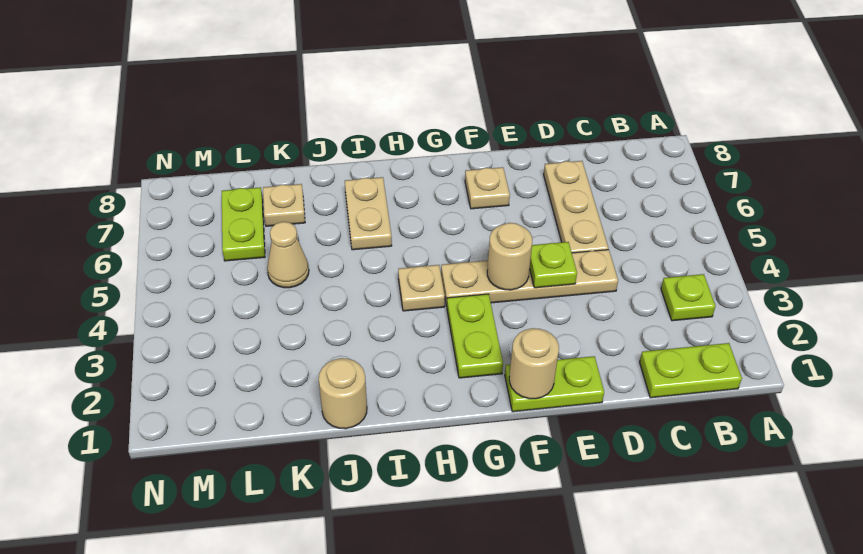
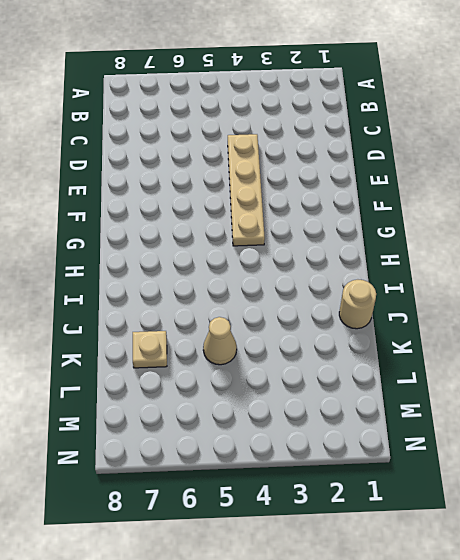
none -> lime 1x2 plate [640,343,742,398]
none -> lime 1x1 plate [661,274,716,321]
none -> tan 1x3 plate [544,161,608,253]

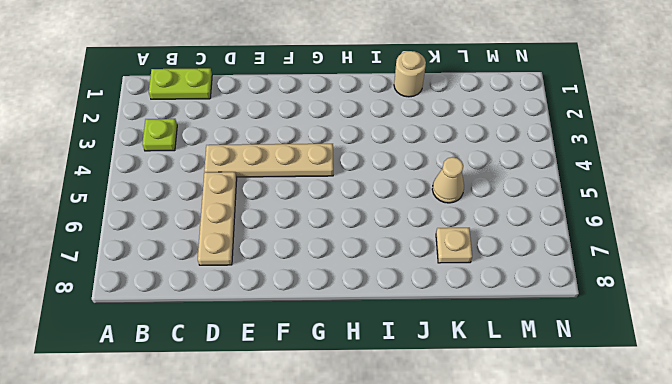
none -> lime 1x2 plate [505,356,604,412]
none -> tan 1x1 plate [465,167,510,209]
none -> lime 1x2 plate [447,294,503,378]

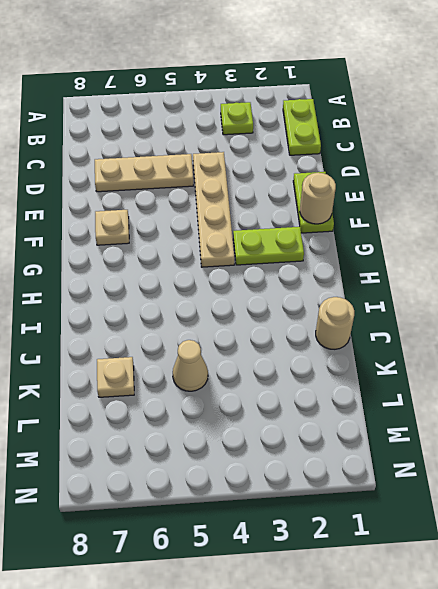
none -> tan 1x1 plate [398,265,445,311]
none -> tan 1x2 plate [345,177,392,250]
none -> lime 1x2 plate [222,187,265,261]

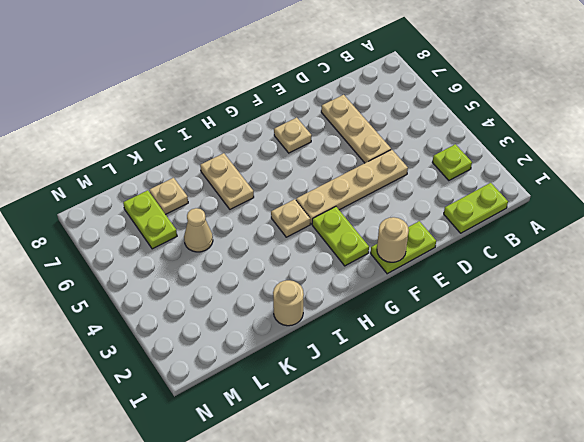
none -> lime 1x1 plate [530,242,577,288]
none -> tan 1x1 round brick [487,223,532,290]

